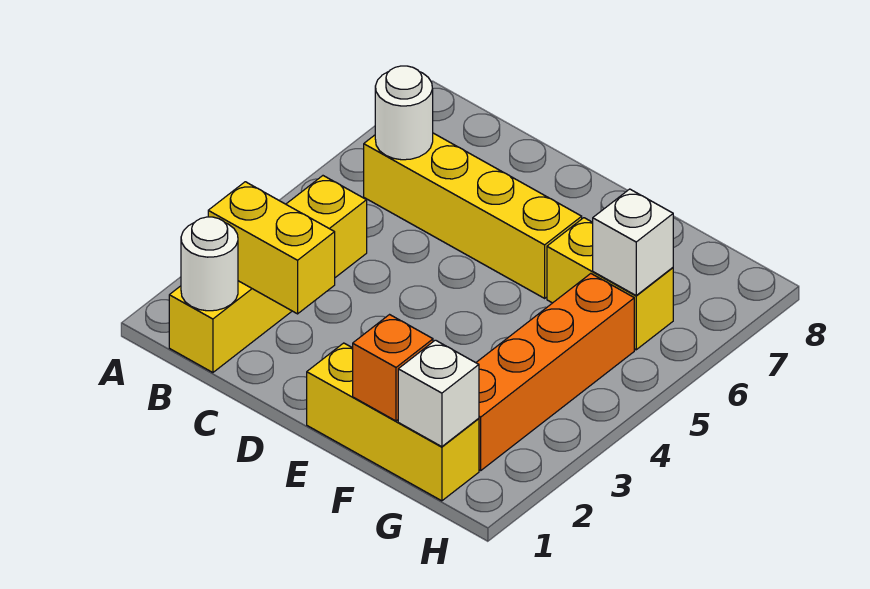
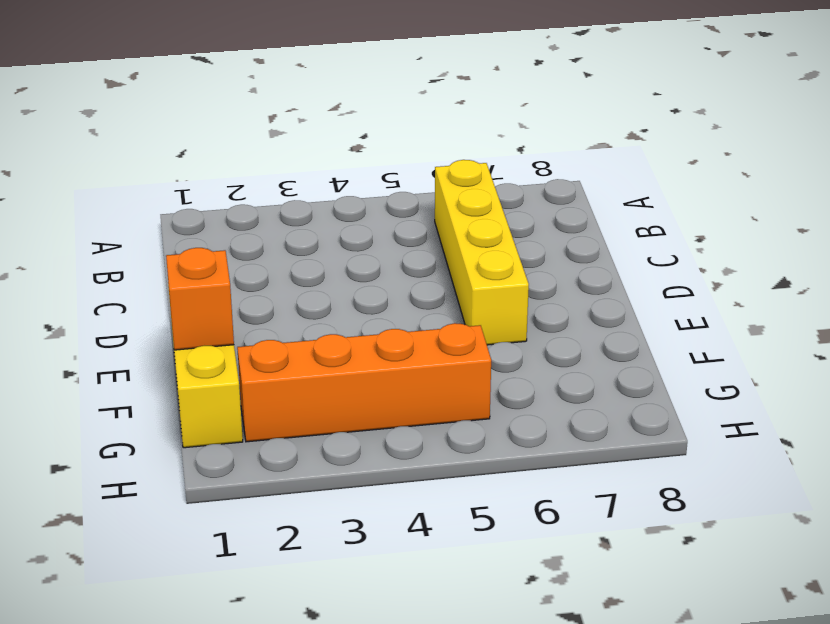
none -> yellow 1x4 brick [169,176,367,373]
none -> yellow 1x2 brick [547,218,673,350]

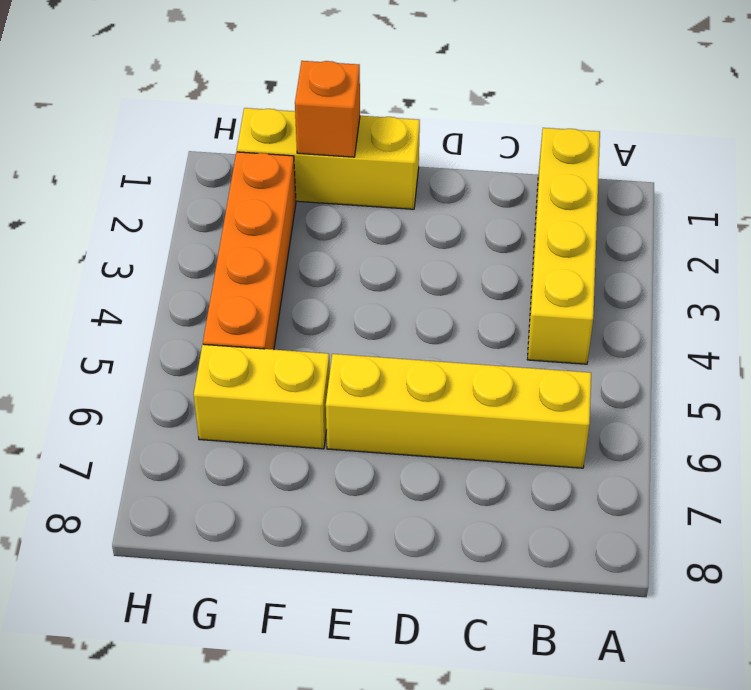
none -> white 1x1 round brick [181,217,238,311]
none -> yellow 1x2 brick [208,182,335,314]

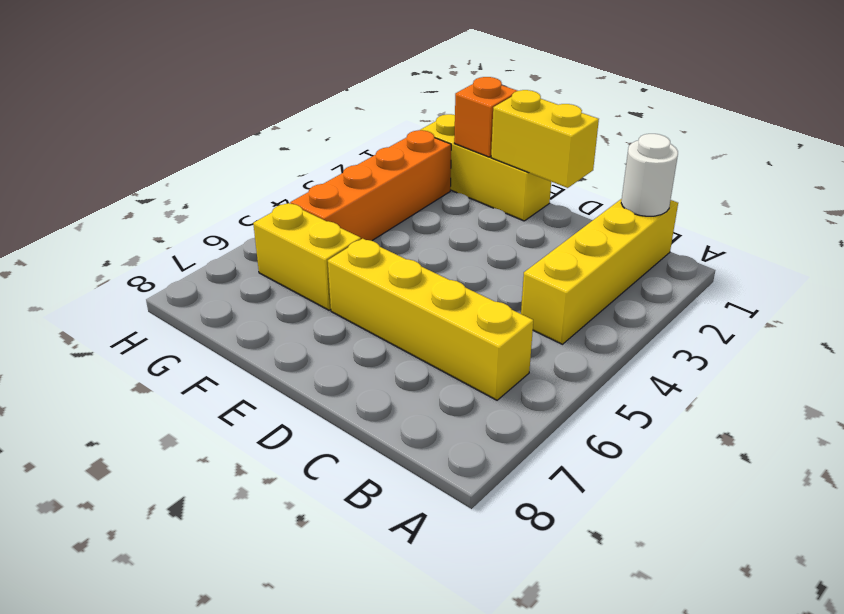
yellow 1x2 brick [491,90,599,188] -> yellow 1x2 brick moved to [208,182,335,314]
none -> white 1x1 round brick [375,66,433,160]
none -> white 1x1 brick [398,340,479,447]

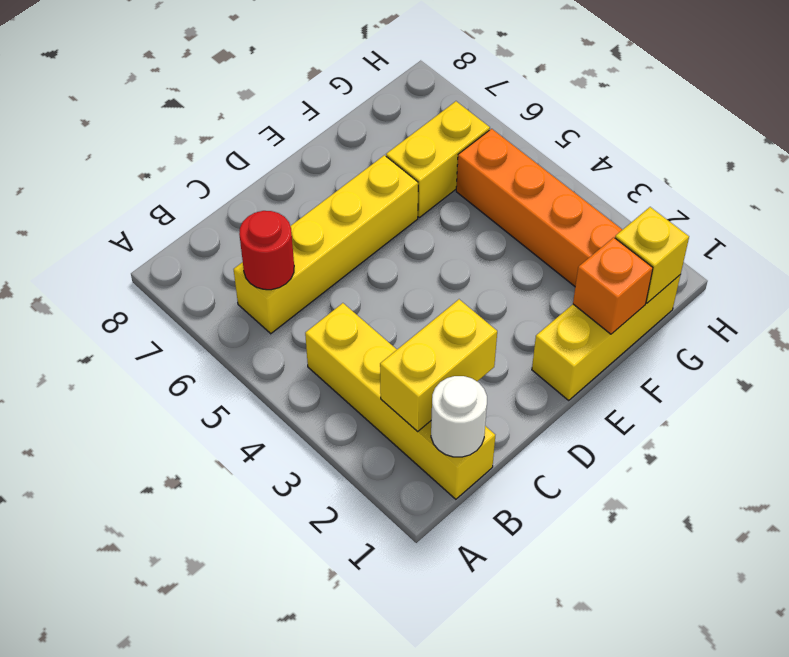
red 1x1 round brick [239,211,294,290] -> white 1x1 round brick [375,66,433,160]
yellow 1x1 brick [615,207,689,303] -> white 1x1 brick [398,340,479,447]
none -> white 1x1 brick [593,189,673,295]

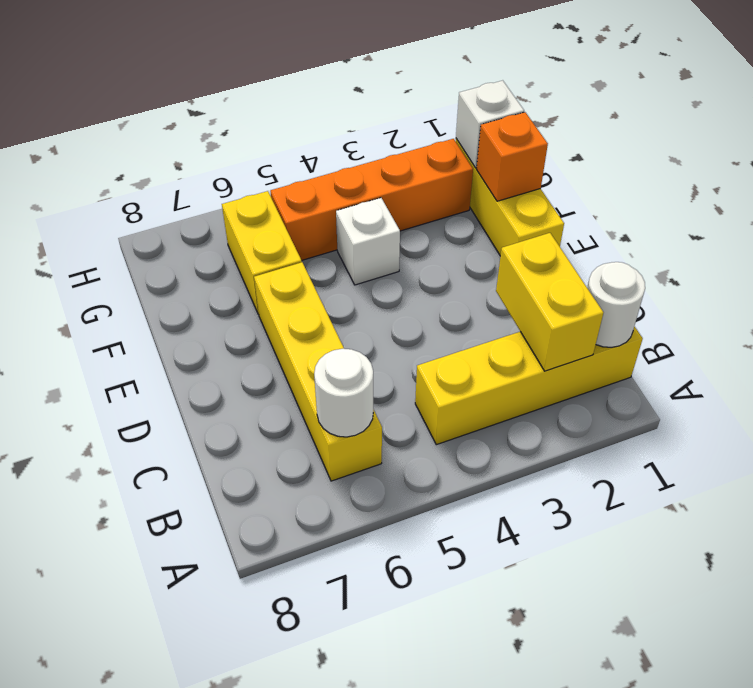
white 1x1 brick [336,198,400,285] -> white 1x1 brick moved to [593,189,673,295]

